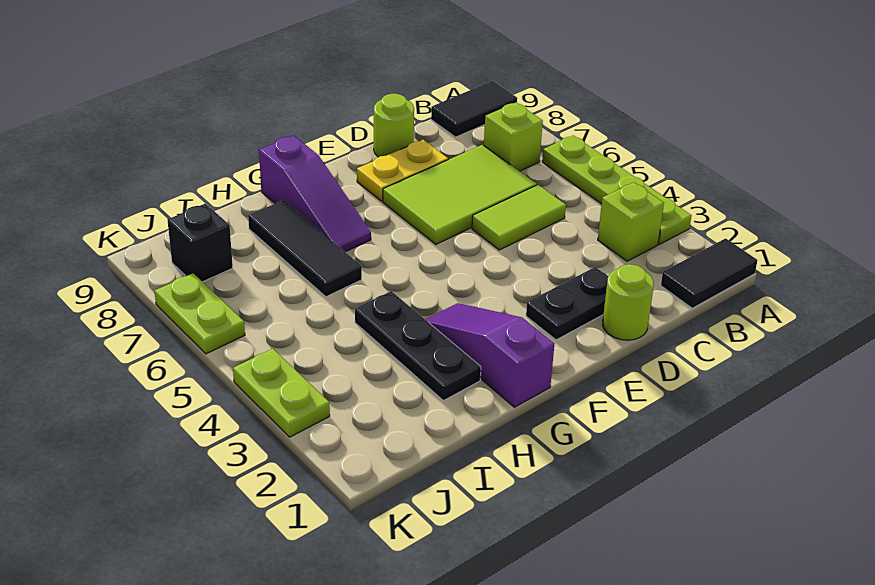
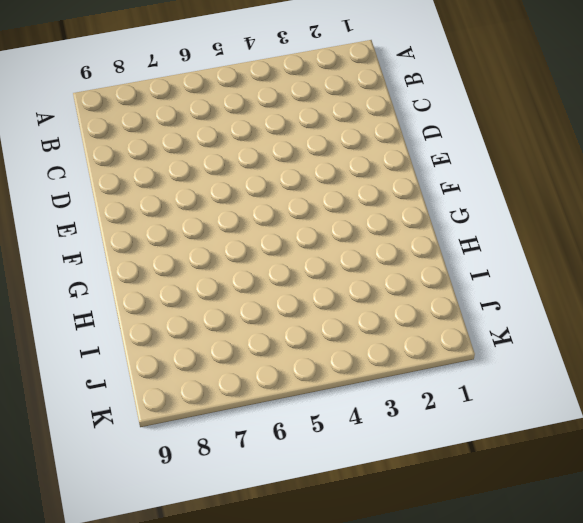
none -> black 1x2 tile [661,238,757,308]
none -> lime 1x4 plate [542,136,691,244]
none -> black 1x2 tile [431,81,517,137]

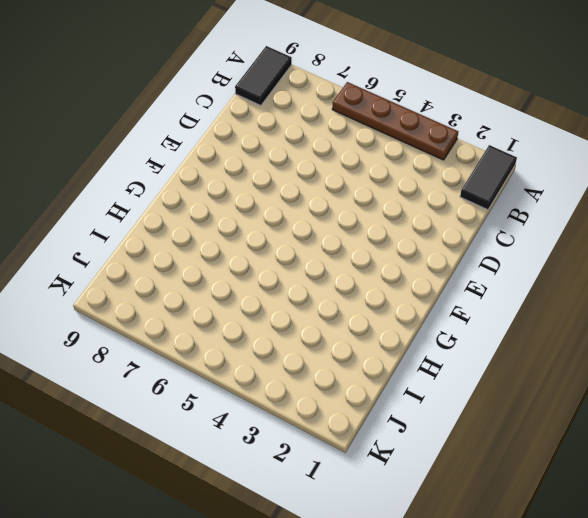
brown 1x4 plate [332,82,458,160] -> lime 1x4 plate [542,136,691,244]
none -> lime 1x1 brick [598,182,664,261]
none -> lime 1x1 brick [484,103,543,171]
none -> lime 1x2 tile [472,185,566,250]

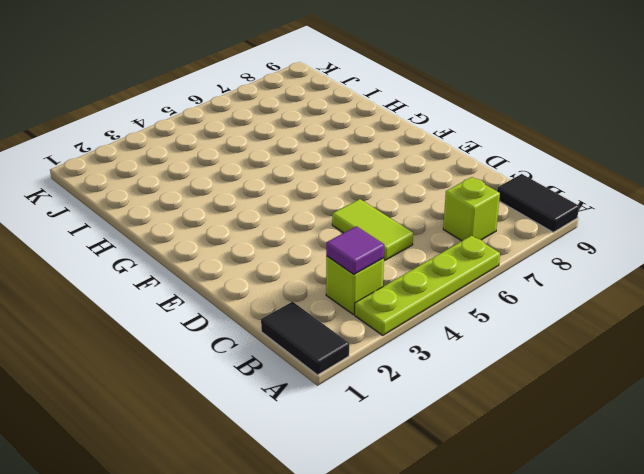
purple 1x1 tile [326,226,384,274] -> none
none -> lime 2x3 tile [383,145,537,244]
none -> lime 1x1 round brick [602,264,654,340]
none -> black 1x2 plate [526,267,608,340]

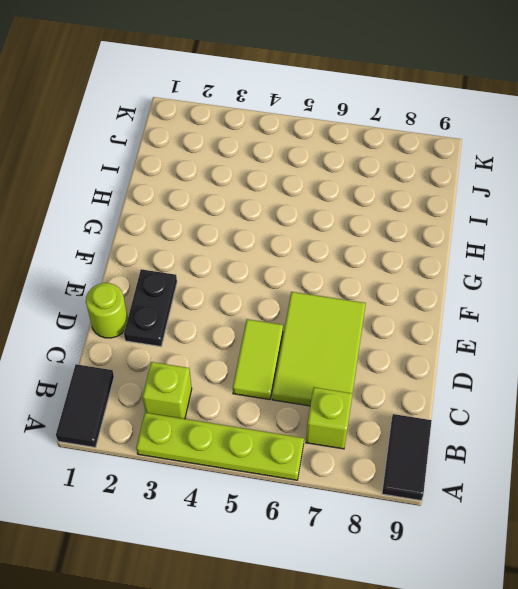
none -> yellow 1x2 plate [357,140,448,201]
none -> lime 1x1 round brick [374,94,414,157]
none -> purple 1x3 slope [425,303,554,407]

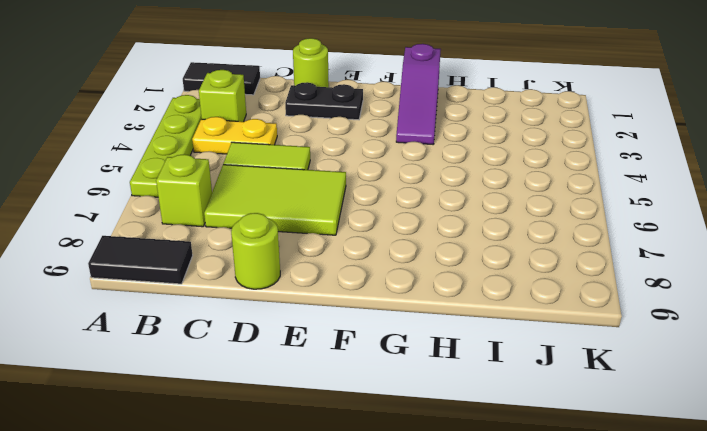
yellow 1x2 plate [192,117,277,154] -> yellow 1x2 plate moved to [357,140,448,201]
none -> purple 1x3 slope [259,135,371,252]
none -> black 1x3 plate [355,291,481,401]
none -> black 1x3 tile [248,200,362,297]

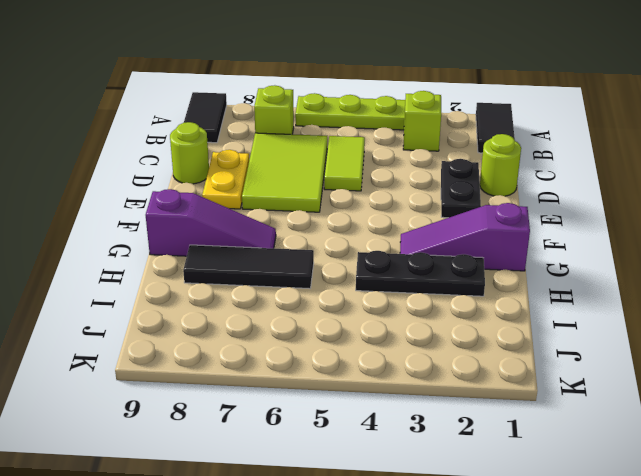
none -> black 1x1 brick [167,204,233,282]
none -> lime 1x2 plate [233,349,330,437]
none -> lime 1x2 plate [155,273,245,354]

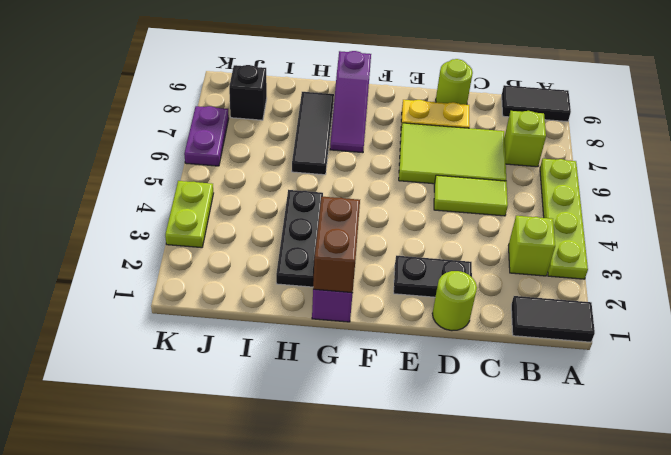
brown 1x2 brick [313,197,360,293] -> none
purple 1x2 plate [184,106,229,166] -> lime 1x2 plate [155,273,245,354]

